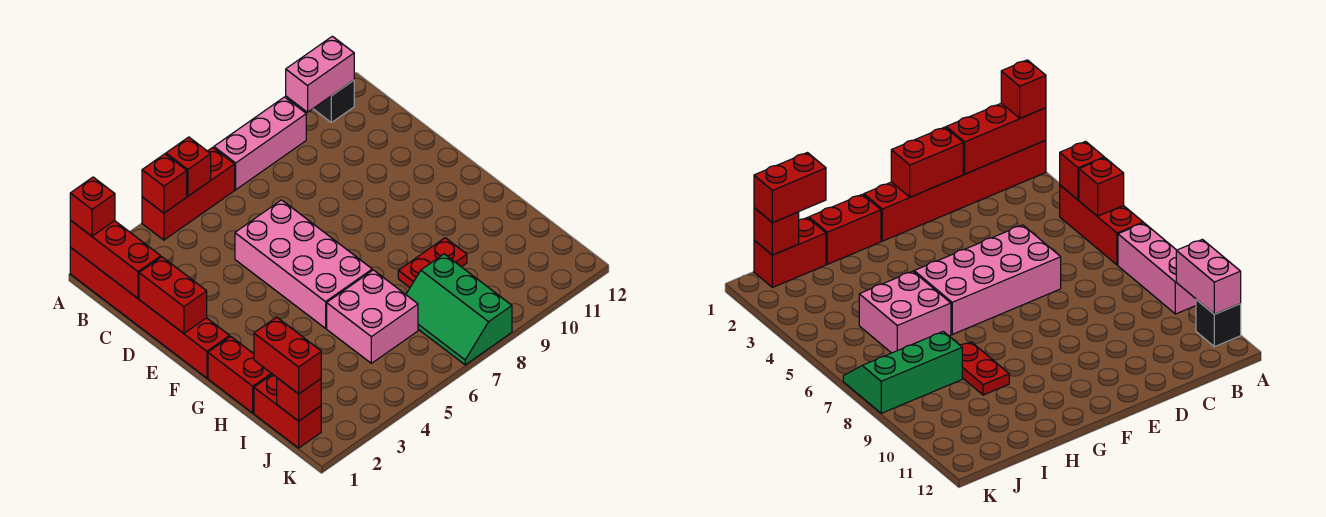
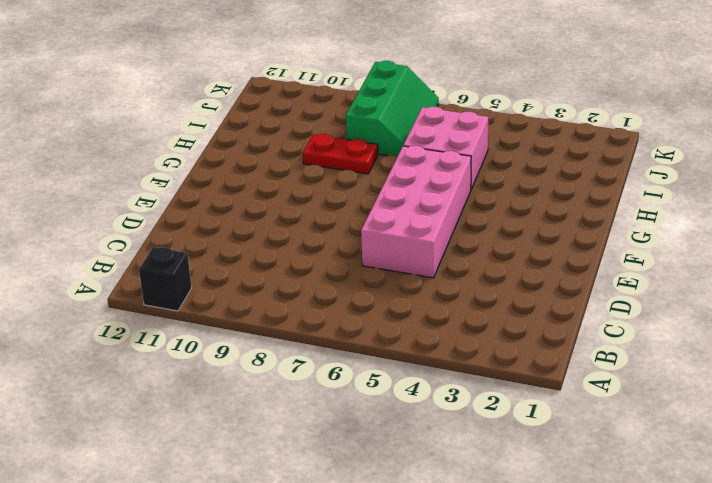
none -> red 1x6 brick [70,247,230,378]
none -> red 1x3 brick [142,147,235,240]
none -> pink 1x3 brick [214,97,306,190]

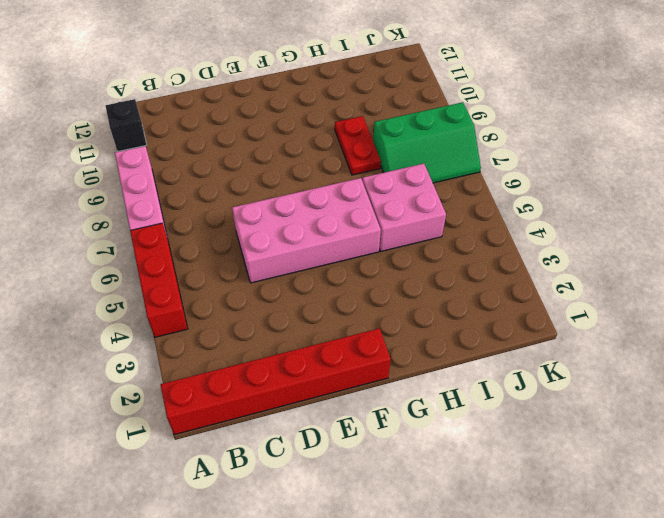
none -> red 1x2 brick [208,336,272,413]
none -> red 1x2 brick [254,374,321,448]
none -> red 1x3 brick [70,220,161,298]

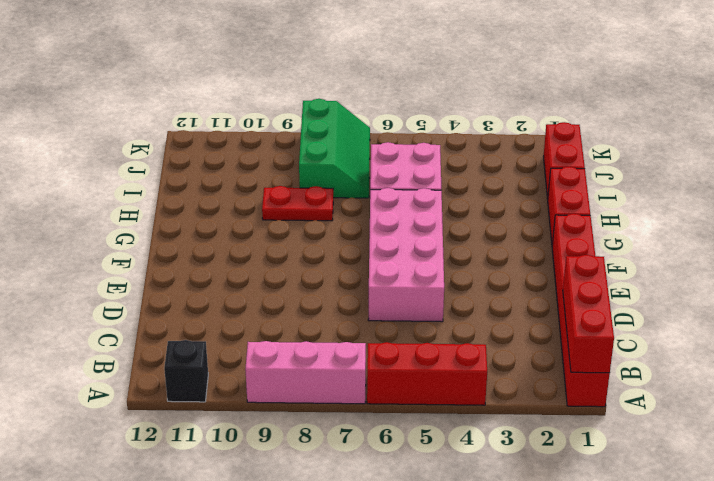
none -> red 1x1 brick [142,154,187,213]
none -> red 1x1 brick [166,137,211,196]
none -> pink 1x2 brick [286,36,354,112]

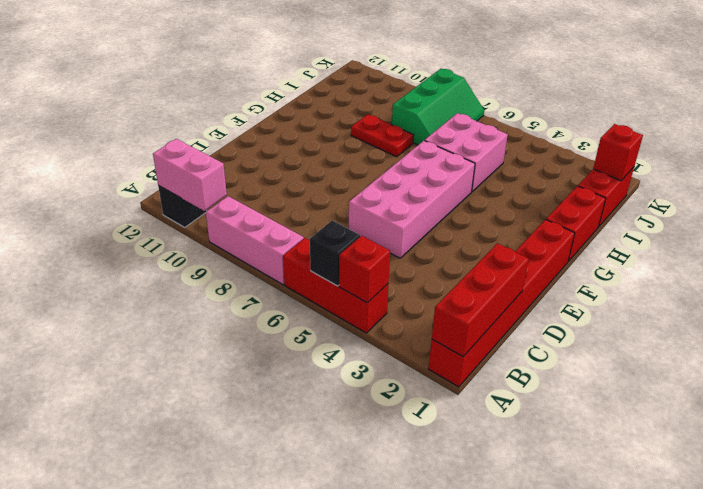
black 1x1 brick [310,220,360,286] -> red 1x1 brick [166,137,211,196]
none -> red 1x2 brick [139,257,207,333]
none -> red 1x1 brick [70,177,115,236]
none -> red 1x2 brick [254,317,321,394]

